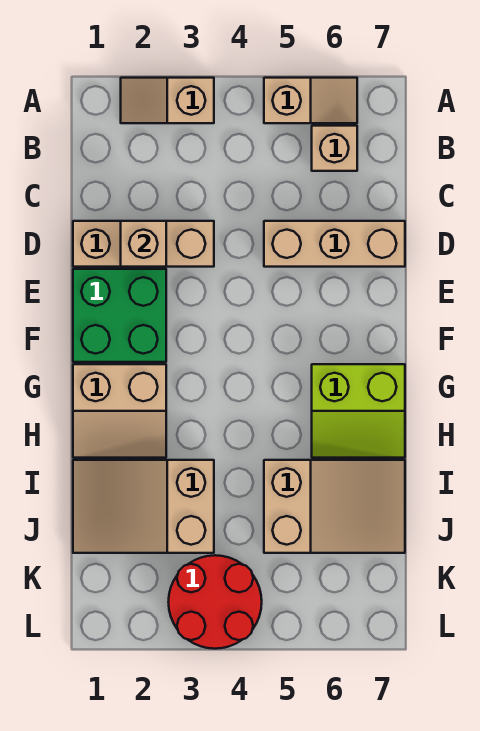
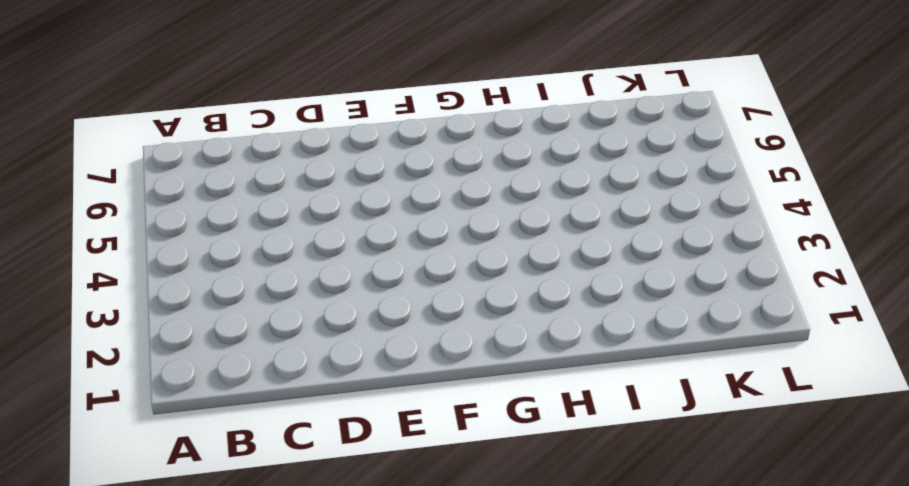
none -> tan 1x2 slope [121,78,214,123]
none -> tan 1x2 slope [264,78,357,123]
none -> tan 1x1 brick [312,126,357,171]

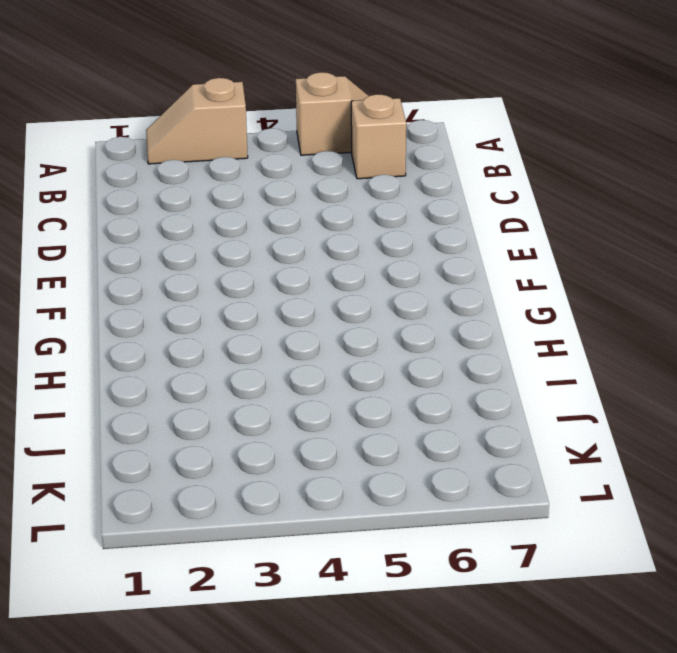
none -> tan 1x3 brick [73,221,214,267]
none -> tan 1x3 brick [264,221,405,267]
none -> green 2x2 brick [73,269,166,362]

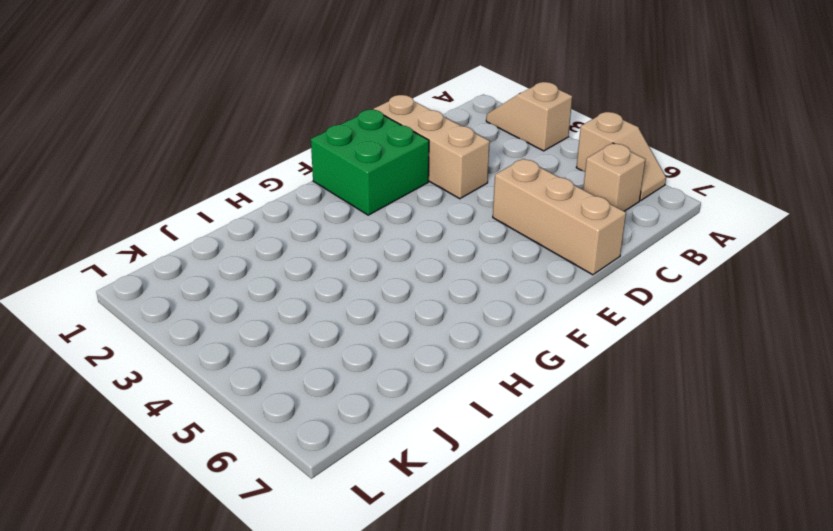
none -> tan 2x2 slope [73,364,166,458]
none -> lime 2x2 slope [312,364,405,458]
none -> tan 2x3 slope [73,460,214,553]

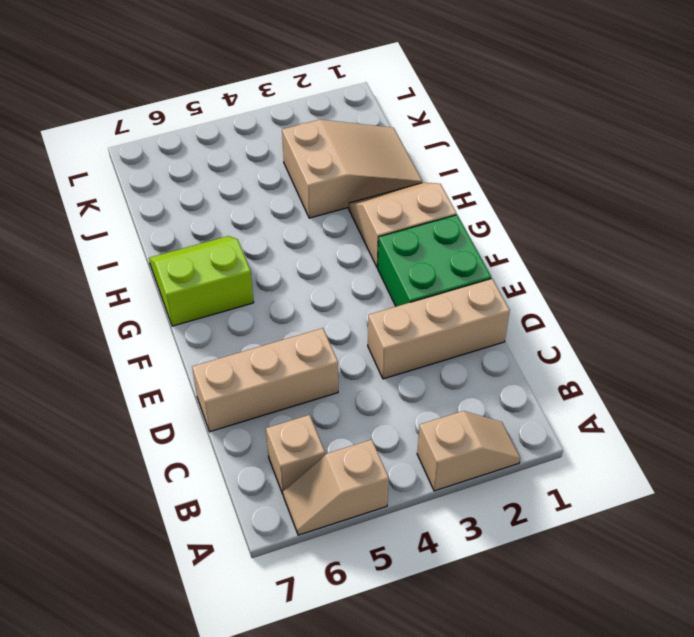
none -> tan 2x3 slope [264,460,405,553]
none -> red 2x2 round brick [169,555,262,649]
none -> tan 1x1 brick [121,221,166,267]

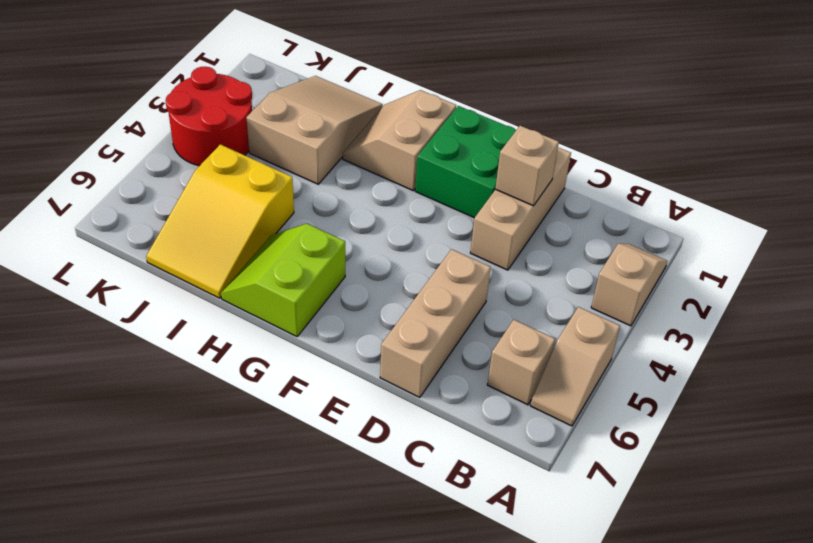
yellow 2x3 slope [146,144,294,298] -> tan 2x3 slope [264,460,405,553]

